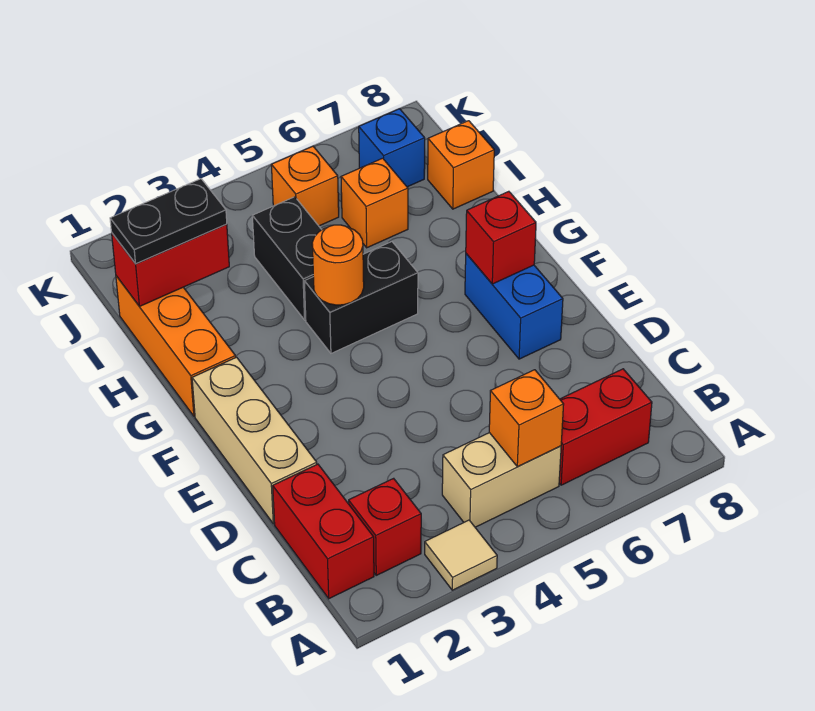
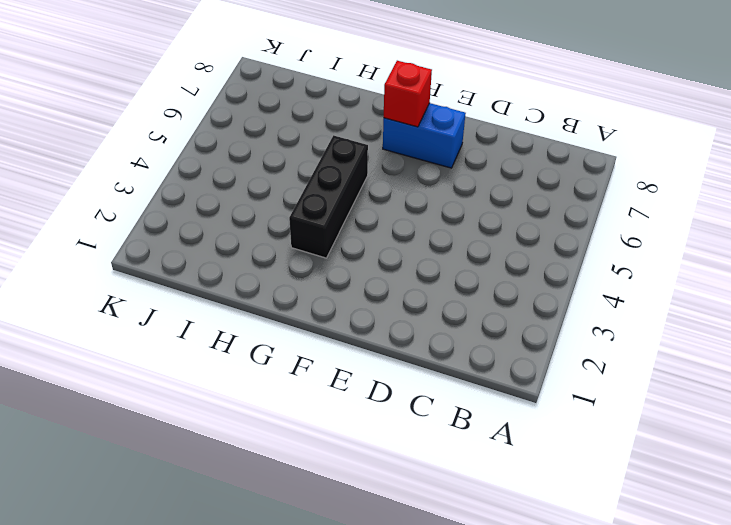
black 1x3 brick [289,135,368,258] -> black 1x2 brick [304,242,418,353]
none -> tan 1x1 tile [425,520,497,590]
none -> red 1x2 brick [273,464,374,599]
none -> red 1x1 brick [349,478,421,575]

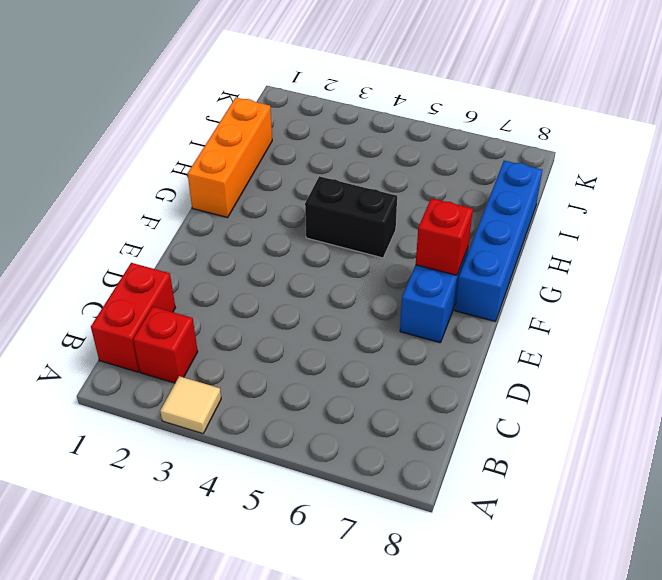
blue 1x4 brick [455,161,542,321] -> orange 1x1 brick [428,121,494,209]
none -> tan 1x2 brick [442,433,561,527]
none -> red 1x2 brick [559,369,652,485]
none -> tan 1x3 brick [192,357,317,524]

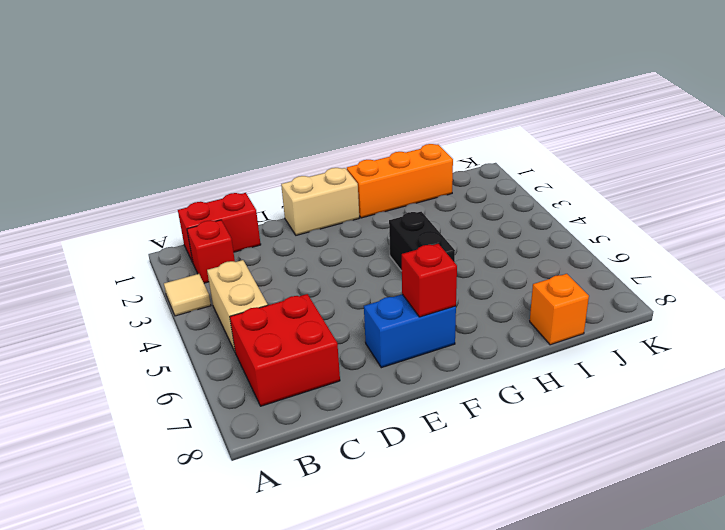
red 2x2 brick [230,294,340,406] -> red 1x2 brick [559,369,652,485]
tan 1x2 brick [281,168,359,235] -> tan 1x3 brick [192,357,317,524]
none -> black 1x2 brick [252,197,321,320]
none -> orange 1x1 brick [341,158,408,248]
none -> orange 1x1 brick [271,146,339,226]

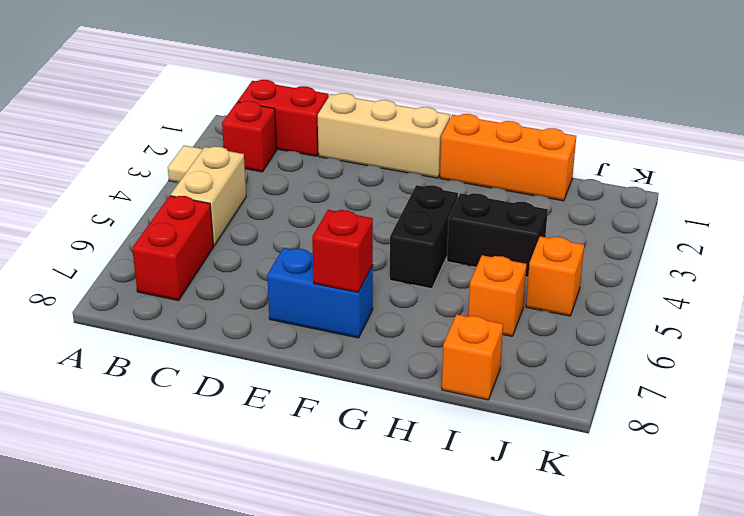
none -> blue 1x1 brick [359,109,425,187]
none -> orange 1x1 brick [489,370,564,467]
none -> orange 1x1 round brick [312,225,364,305]

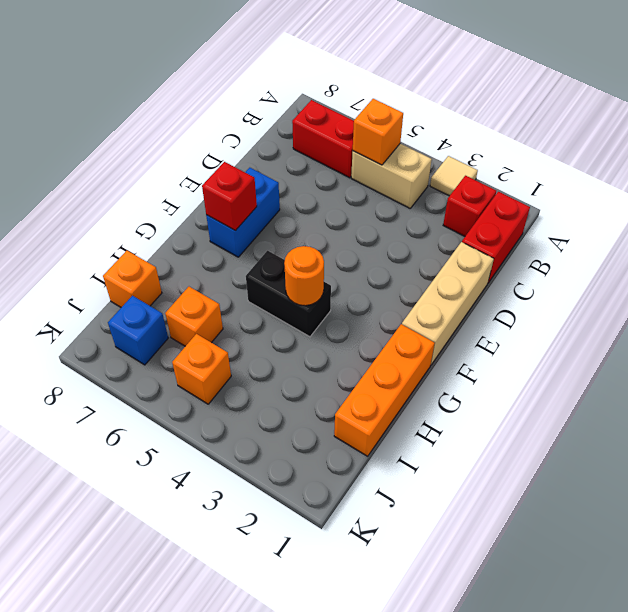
none -> black 1x2 brick [252,197,321,320]
none -> red 1x2 brick [112,224,229,306]
none -> black 1x2 plate [110,179,227,264]

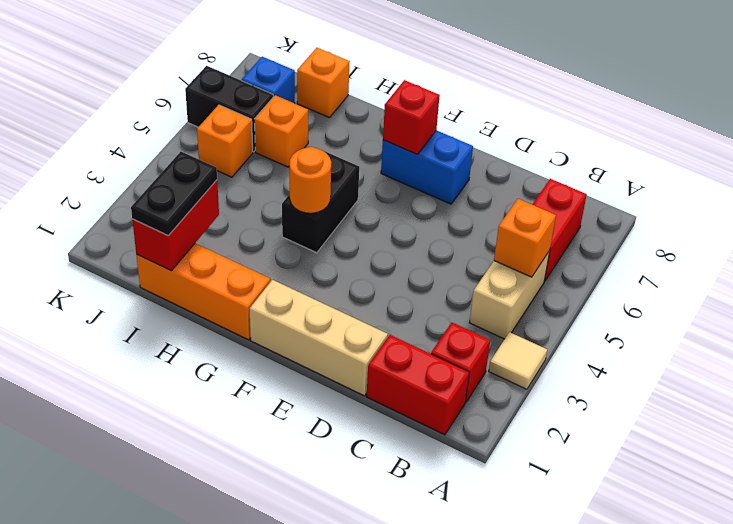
black 1x2 brick [185,66,274,152] -> black 1x2 brick moved to [252,197,321,320]

